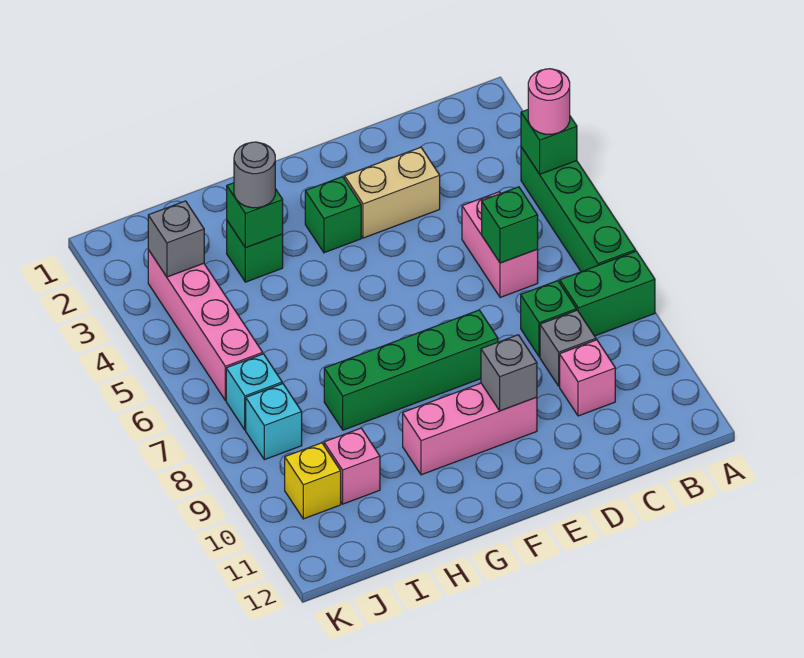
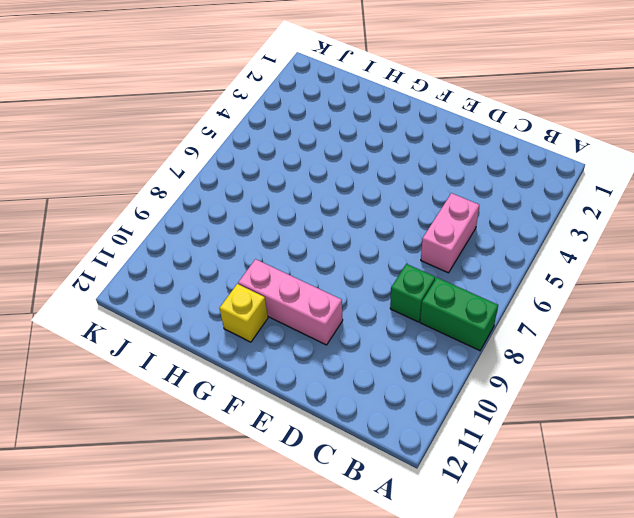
yellow 1x1 brick [219,284,268,342] -> yellow 1x1 brick moved to [285,443,341,519]
none -> green 1x4 brick [521,147,636,272]
none -> grey 1x1 brick [540,310,596,386]
none -> pink 1x1 brick [560,340,615,416]

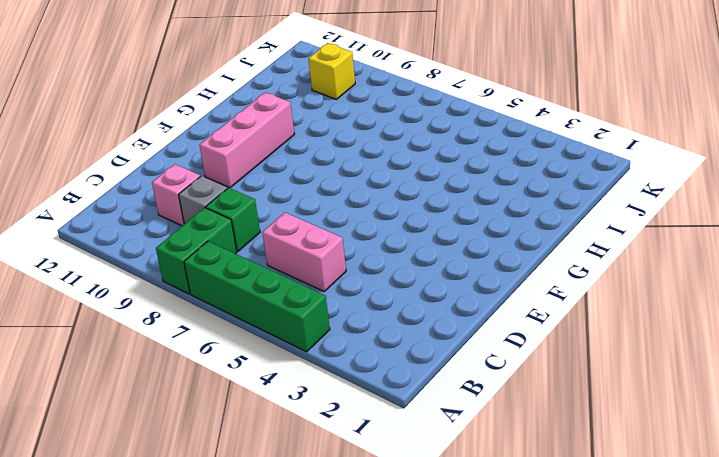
none -> tan 1x2 brick [345,147,440,238]
none -> green 1x4 brick [324,310,498,430]
none -> green 1x1 brick [305,177,361,253]

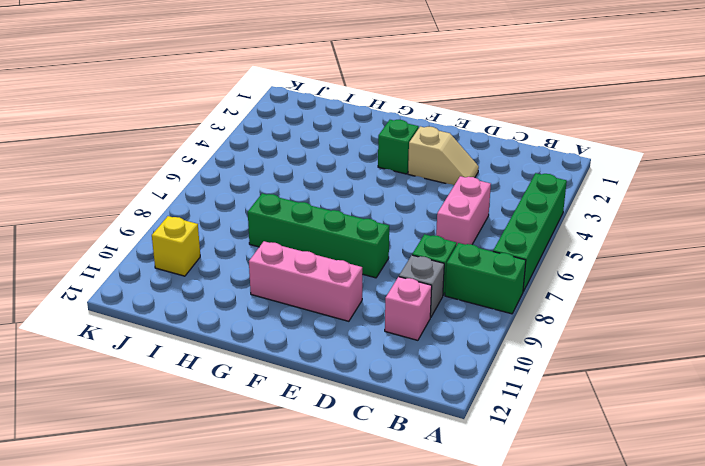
tan 1x2 slope [408,127,479,185] -> tan 1x2 brick [345,147,440,238]
none -> green 1x1 brick [227,221,283,282]
none -> pink 1x1 brick [324,428,380,504]
none -> pink 1x4 brick [148,250,263,400]

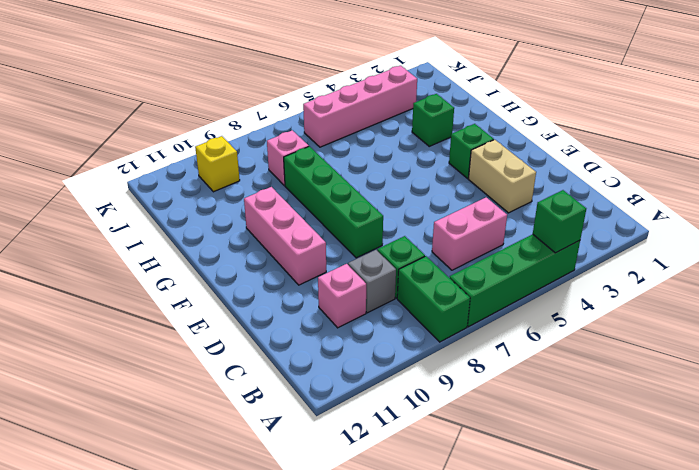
pink 1x1 brick [267,130,309,185] -> pink 1x1 brick moved to [324,428,380,504]
none -> cyan 1x1 brick [226,354,282,430]
none -> cyan 1x1 brick [246,384,302,460]
none -> green 1x1 brick [482,187,538,263]

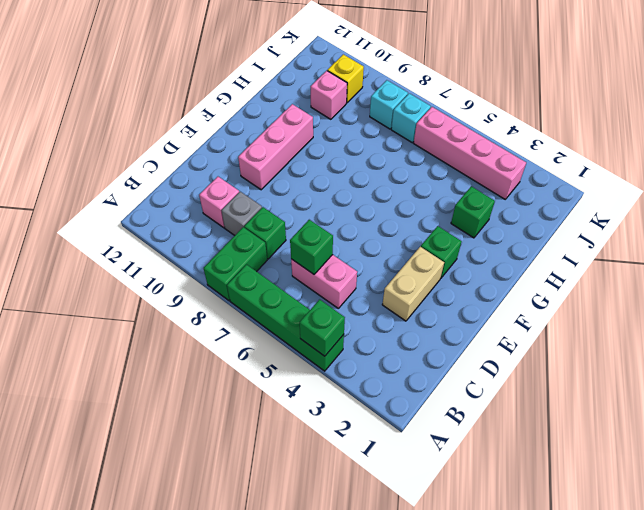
none -> green 1x4 brick [324,310,498,430]
none -> grey 1x1 brick [481,335,537,411]
none -> green 1x1 brick [227,183,283,248]

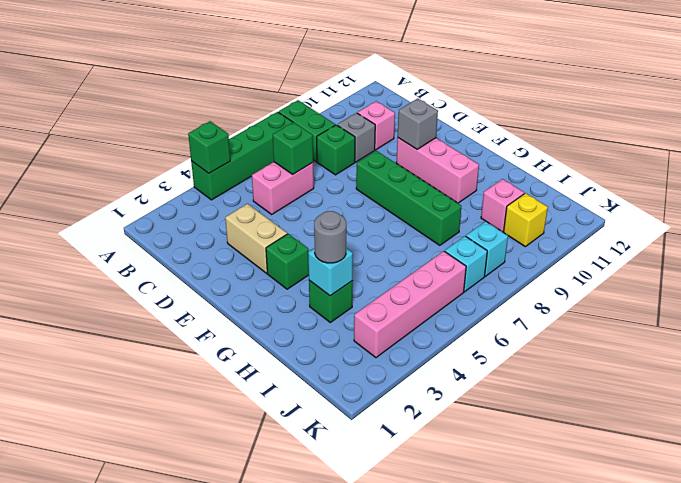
cyan 1x1 brick [308,248,353,296] -> green 1x1 brick [227,183,283,248]
none -> grey 1x1 brick [148,201,204,277]
none -> pink 1x1 round brick [528,69,570,134]

